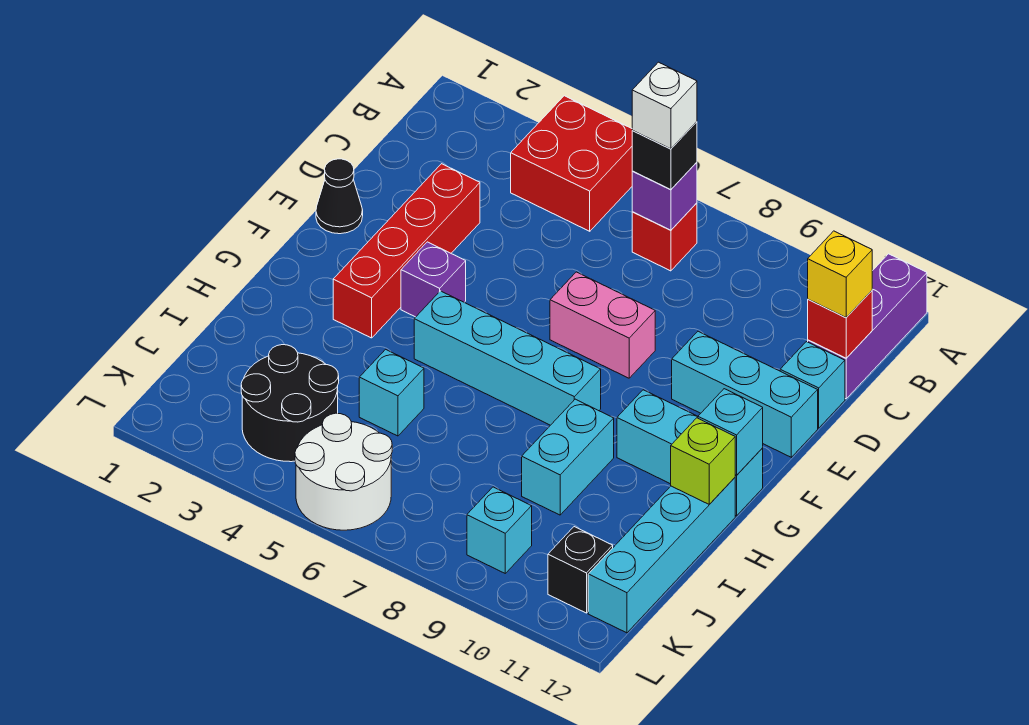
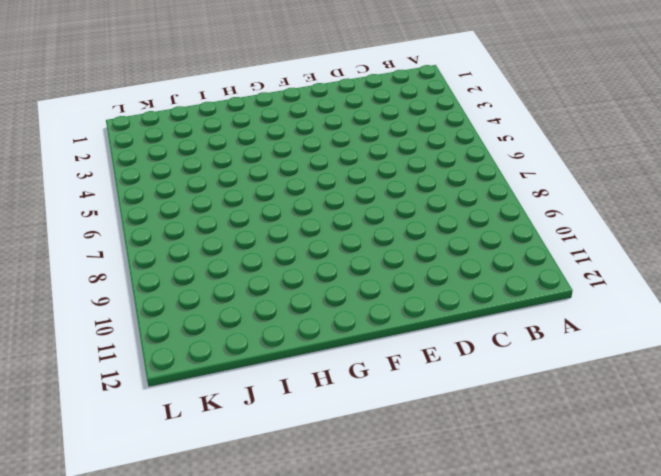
none -> red 2x2 brick [511,96,632,231]
none -> purple 1x3 brick [808,254,927,399]
none -> red 1x1 brick [632,203,697,271]

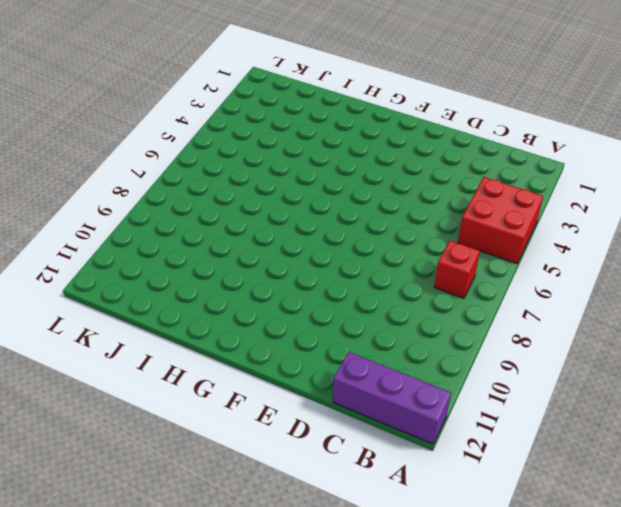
none -> red 1x4 brick [333,164,480,338]
none -> cyan 1x1 brick [780,342,845,428]
none -> black 1x1 cone [316,159,363,234]

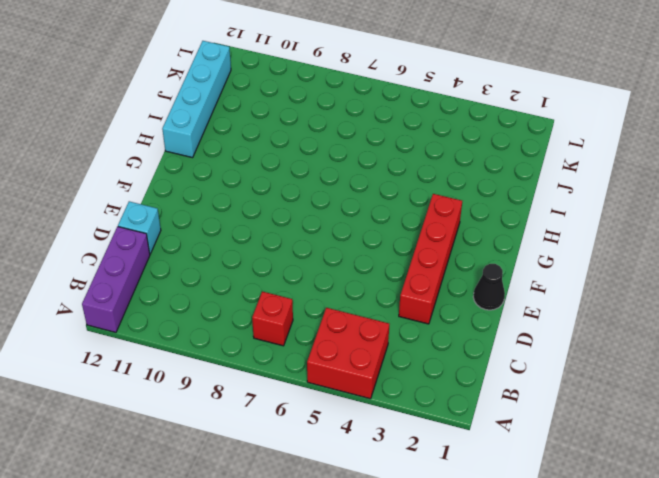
none -> pink 1x2 brick [550,272,655,378]
none -> cyan 1x3 brick [672,331,818,457]
none -> purple 1x1 brick [401,242,466,317]

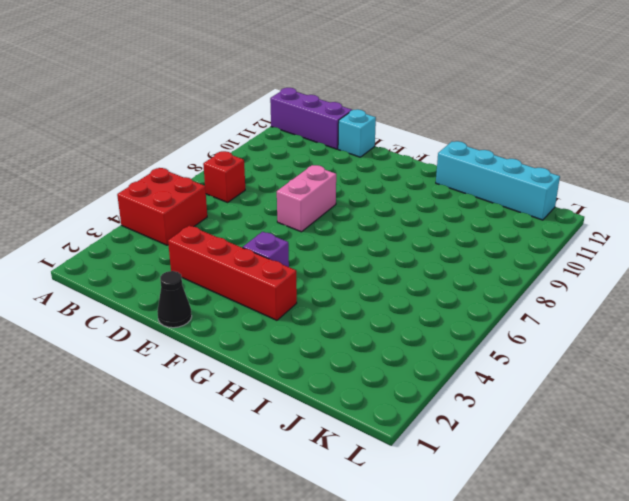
none -> cyan 1x3 brick [672,331,818,457]
none -> cyan 1x4 brick [414,291,601,425]
none -> cyan 1x3 brick [617,390,763,516]

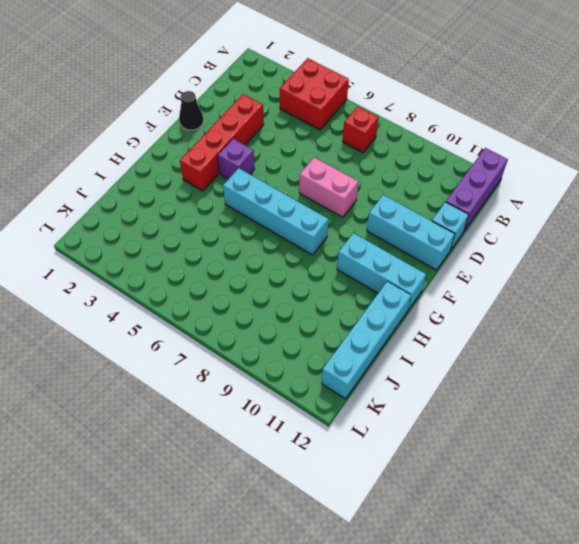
none -> cyan 1x2 brick [522,399,614,515]
none -> cyan 1x1 brick [359,349,424,436]
none -> black 2x2 round brick [241,345,339,462]

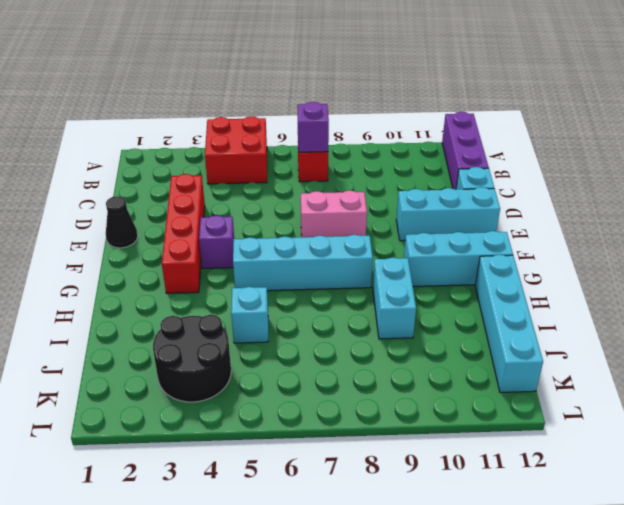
none -> white 2x2 round brick [295,413,392,530]
none -> cyan 1x1 brick [467,487,532,573]
none -> black 1x1 brick [548,527,613,613]

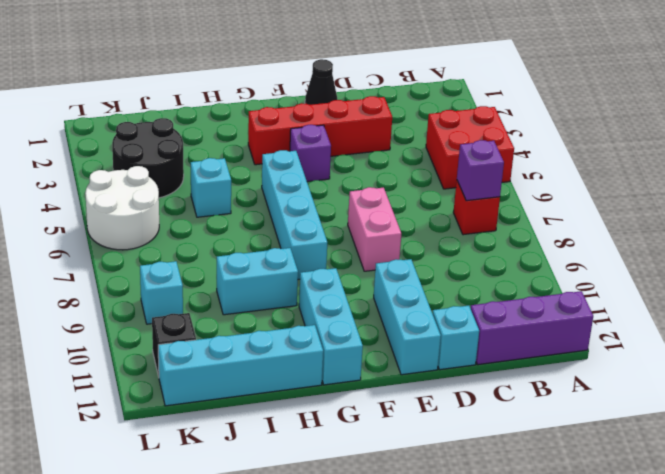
none -> red 1x1 brick [808,291,872,358]
none -> cyan 1x1 brick [698,389,763,475]
none -> lime 1x1 brick [671,418,735,504]

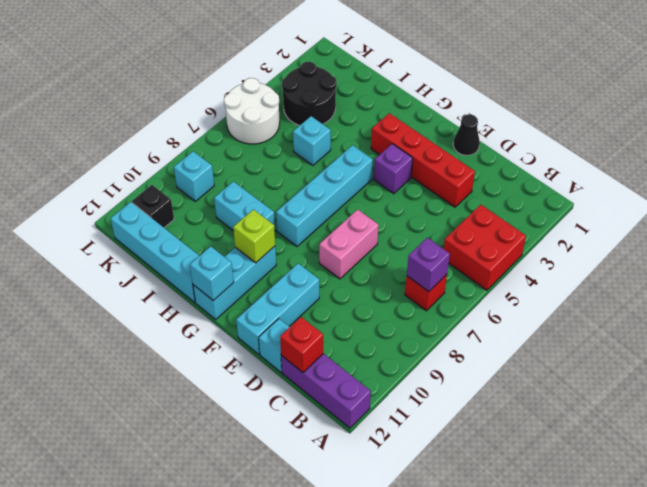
lime 1x1 brick [233,210,275,263] -> lime 1x1 brick moved to [671,418,735,504]
none -> black 1x1 brick [632,122,697,190]
none -> yellow 1x1 brick [808,231,872,318]
none -> white 1x1 brick [632,62,697,149]

